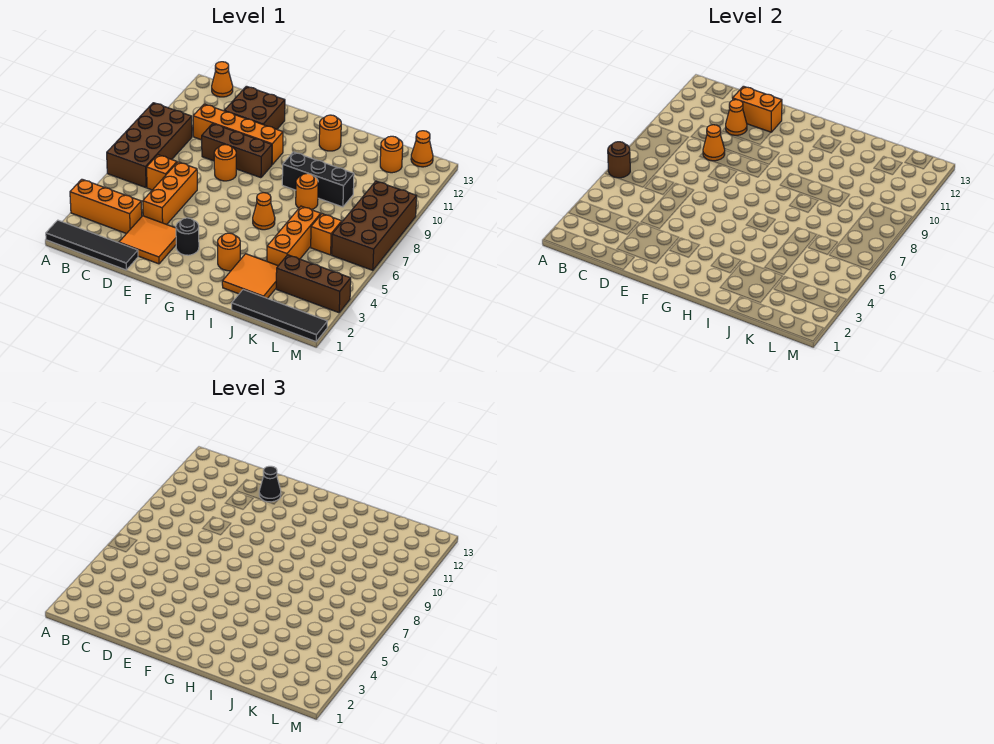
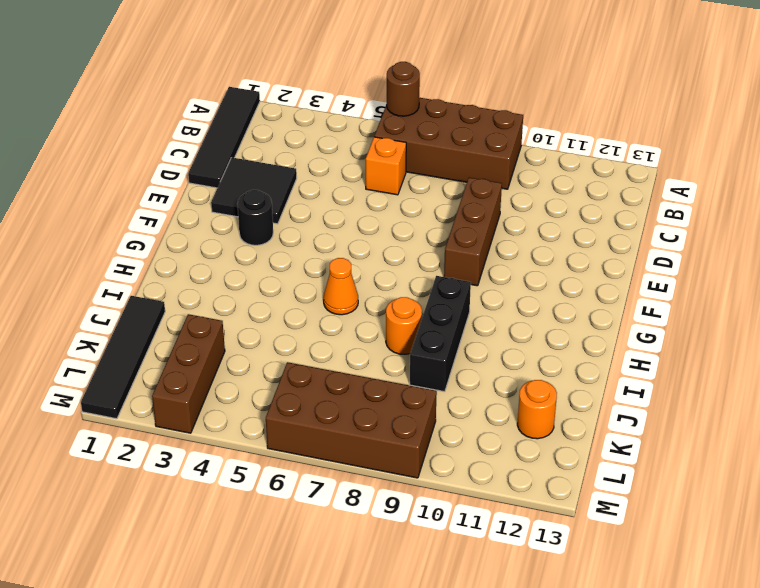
black 2x2 tile [211,157,297,224] -> orange 2x2 tile [119,216,176,264]
none -> orange 1x3 brick [70,179,142,234]
none -> orange 1x1 cone [212,62,233,97]
none -> orange 1x4 brick [193,104,283,165]
none -> orange 1x3 brick [143,162,197,225]

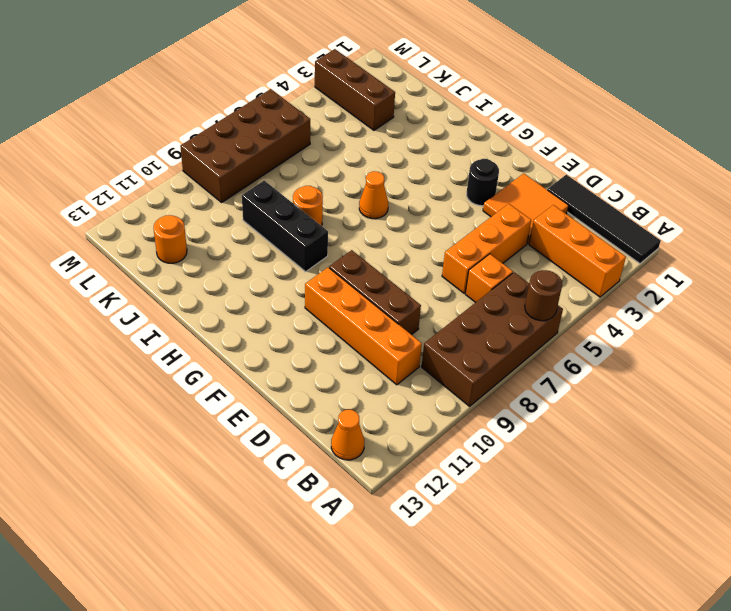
none -> brown 2x2 brick [224,86,285,129]
none -> orange 1x1 round brick [214,145,236,181]
none -> orange 1x1 round brick [218,233,240,271]
none -> orange 1x1 round brick [319,115,341,151]

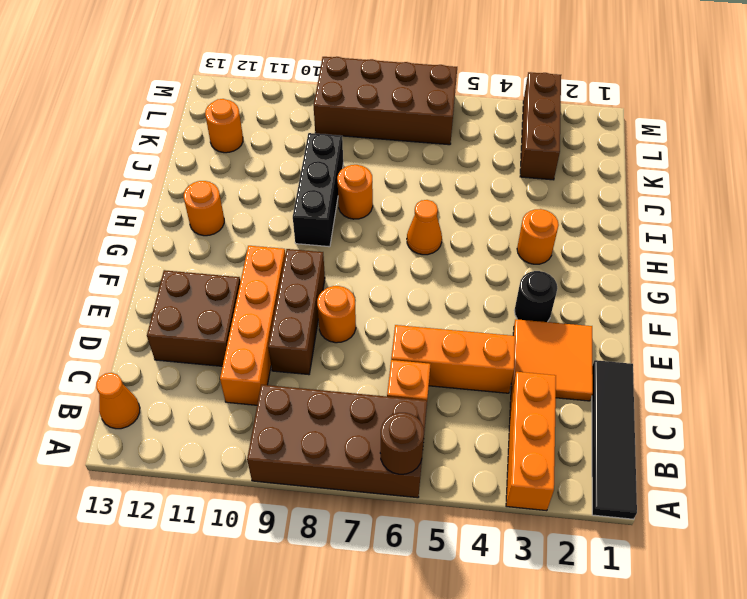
none -> orange 2x2 tile [222,254,278,299]
none -> black 1x4 tile [232,290,327,342]
none -> orange 1x3 brick [267,206,321,266]
none -> orange 1x1 brick [311,214,342,255]

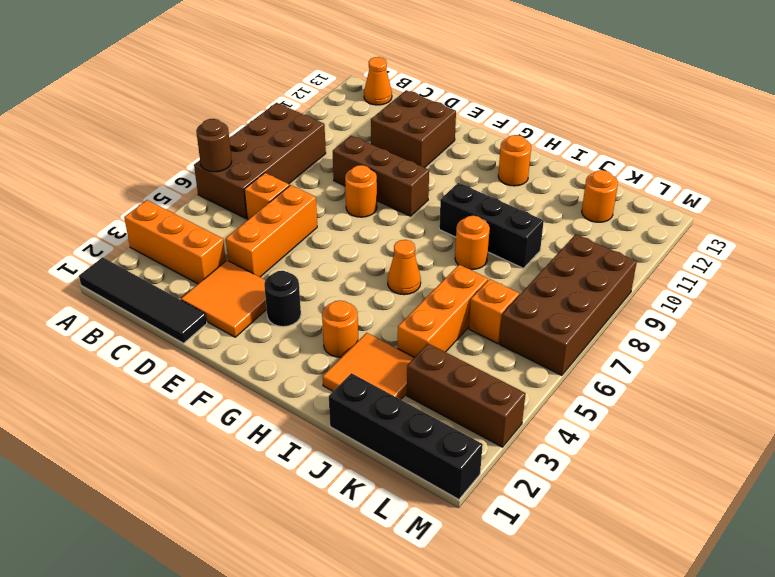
black 1x4 brick [329,373,483,500] -> black 1x4 tile [232,290,327,342]
none -> orange 1x4 brick [193,104,283,165]
none -> orange 1x1 cone [411,131,433,167]
none -> orange 1x1 cone [703,125,725,161]
none -> orange 1x1 cone [726,100,747,136]

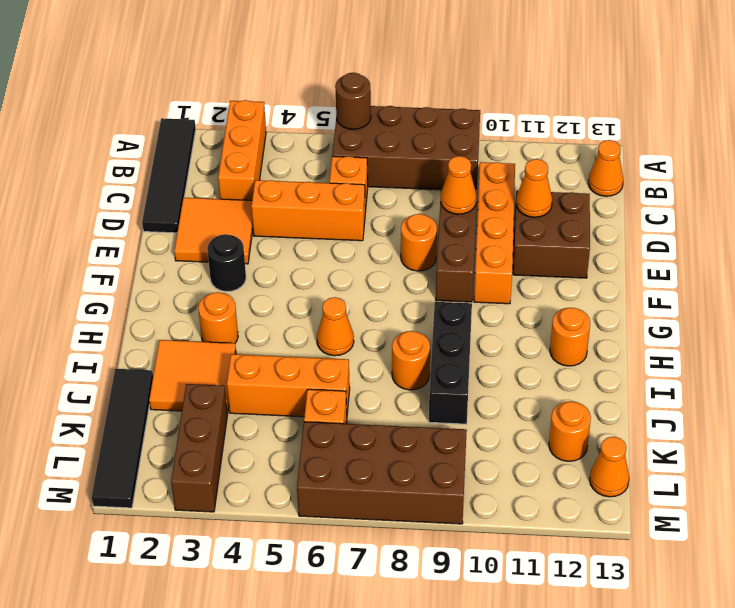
none -> orange 1x2 brick [733,86,782,132]
none -> black 1x1 cone [259,466,281,502]

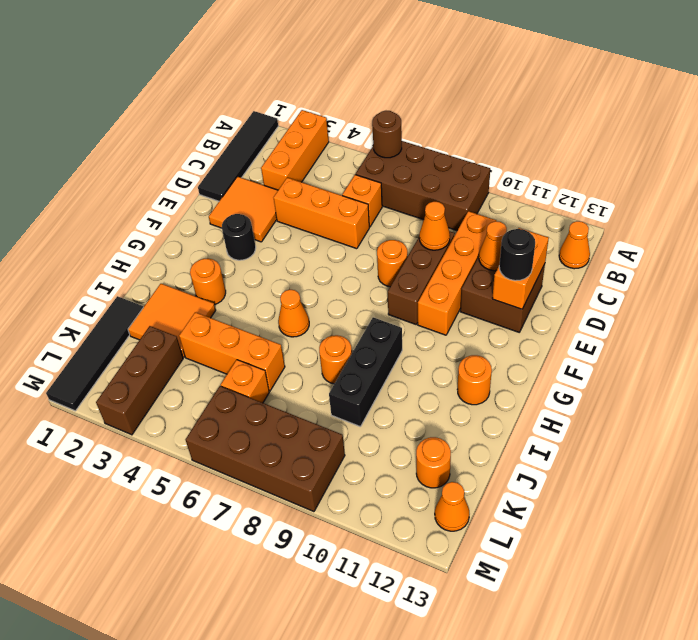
black 1x1 round brick [499,229,535,281] -> black 1x1 cone [259,466,281,502]

